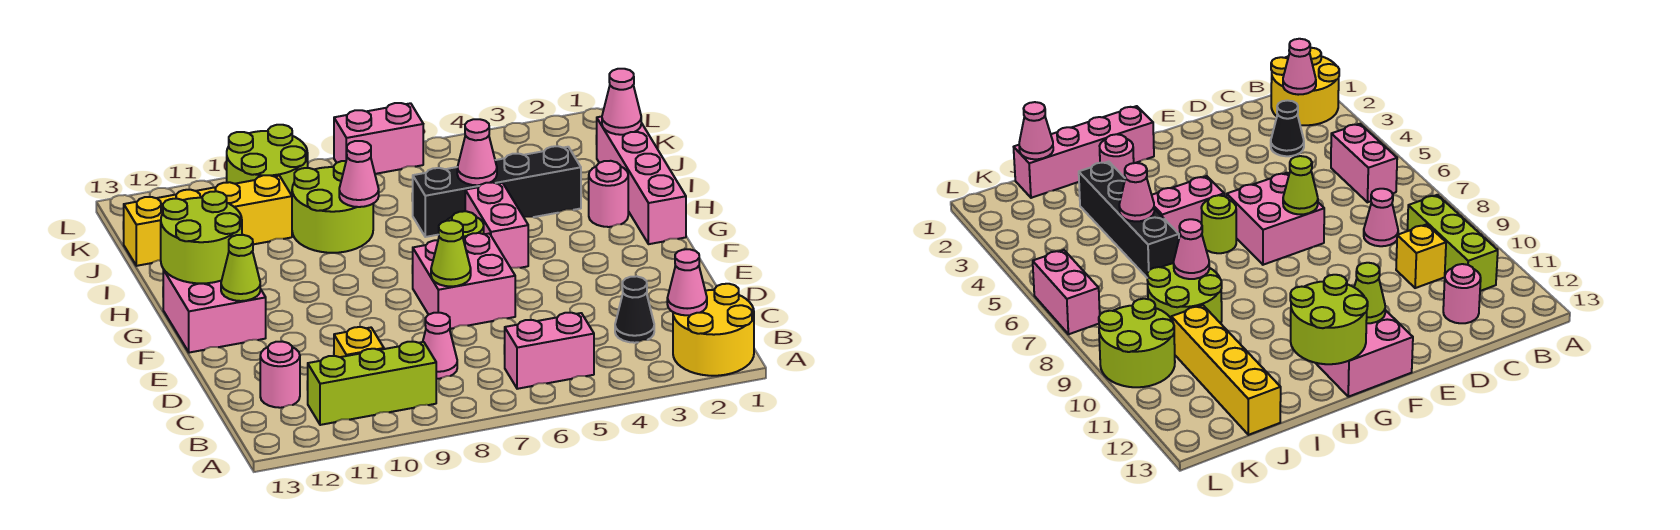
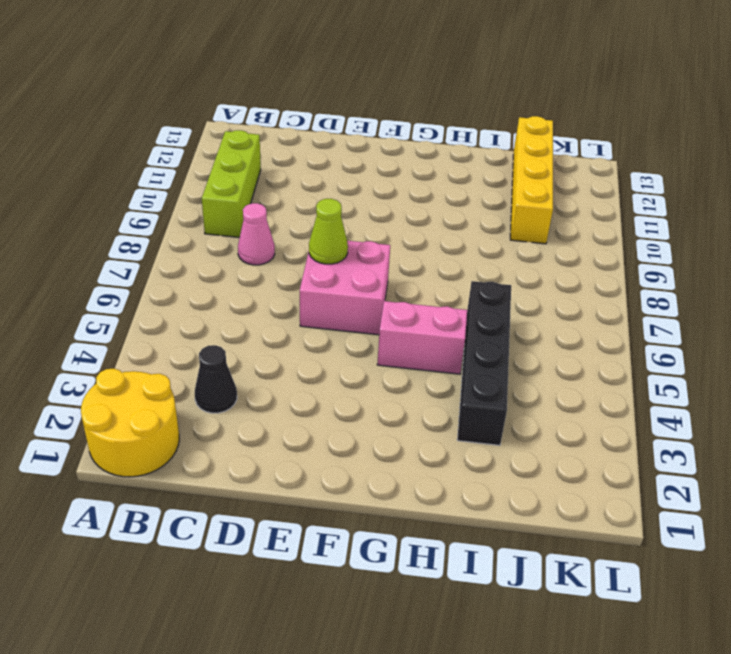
none -> pink 1x2 brick [505,313,594,389]
none -> yellow 1x1 brick [334,327,384,357]
none -> pink 1x1 round brick [260,342,300,408]

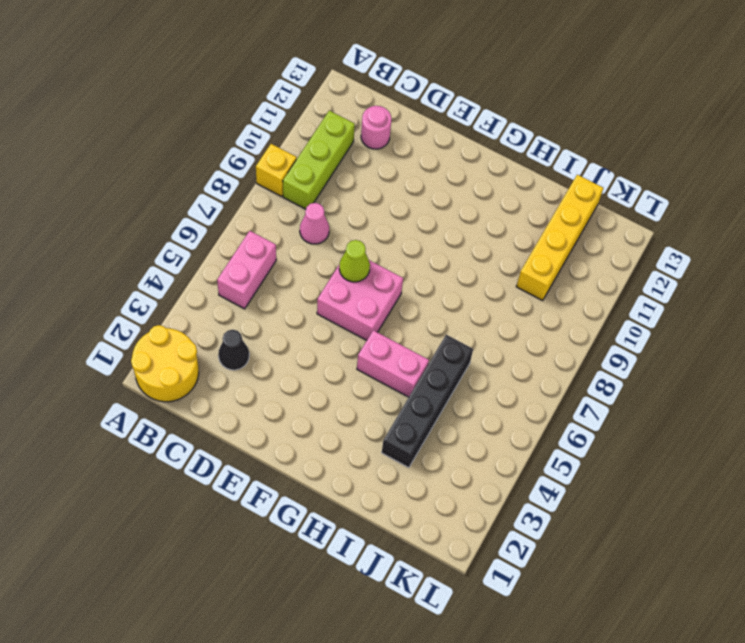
yellow 1x1 brick [256,144,297,197] -> yellow 1x1 brick moved to [334,327,384,357]
none -> pink 2x2 brick [163,269,266,353]
none -> pink 1x4 brick [596,117,686,244]
none -> lime 1x1 round brick [447,211,484,238]

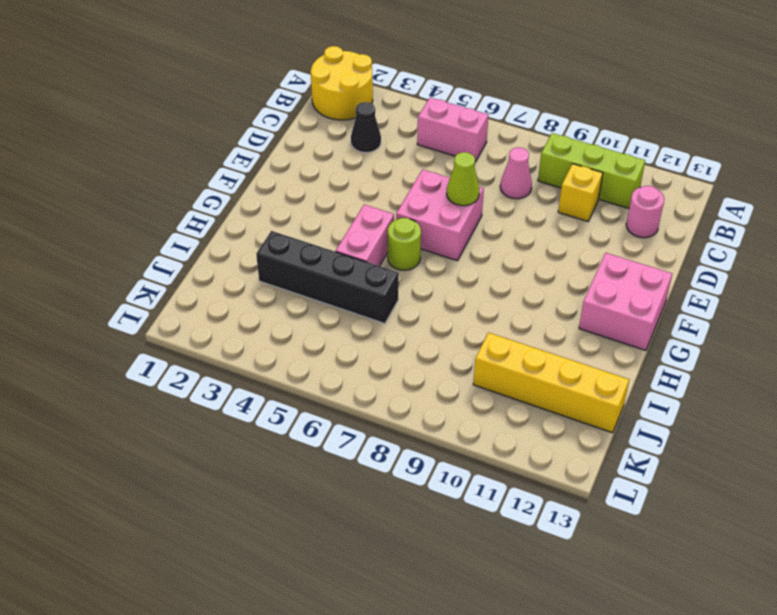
none -> pink 1x4 brick [596,117,686,244]
none -> pink 1x1 round brick [589,161,628,227]
none -> lime 2x2 round brick [292,161,373,253]

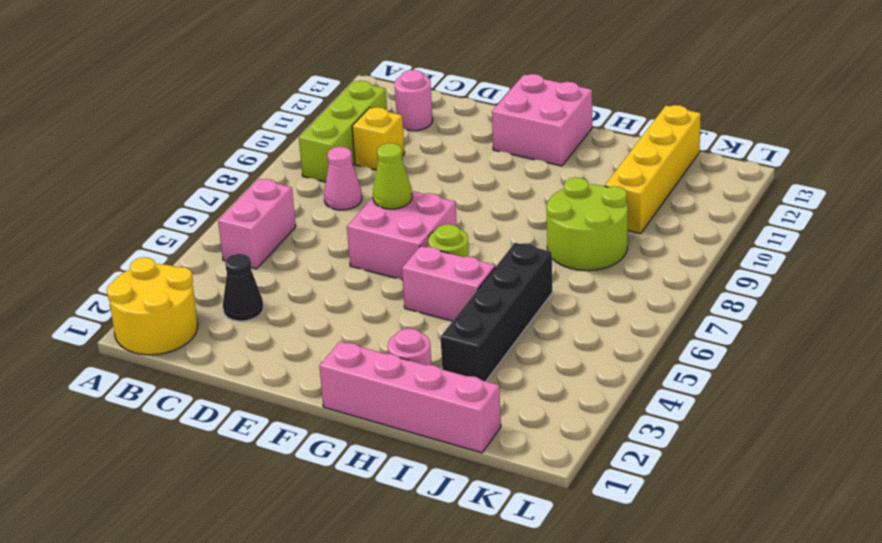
none -> lime 2x2 round brick [227,125,308,195]
none -> pink 1x2 brick [334,103,423,174]
none -> pink 1x1 cone [667,249,707,315]

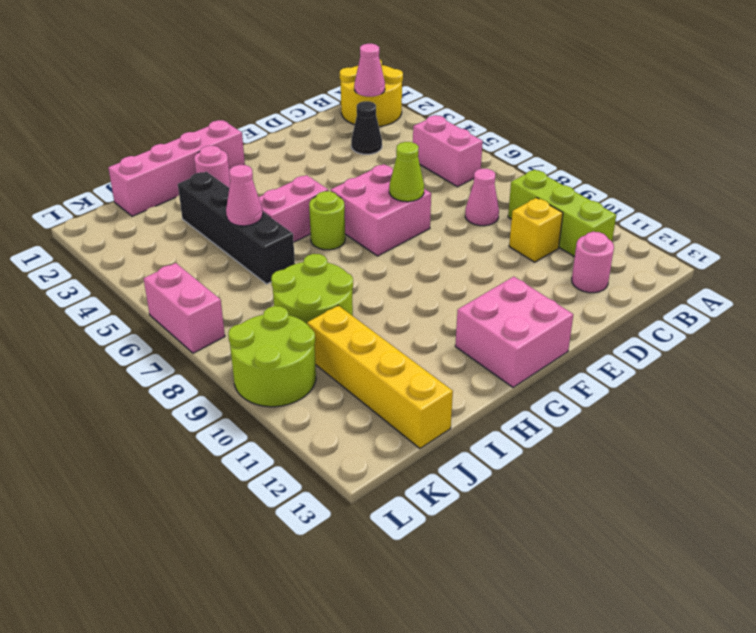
none -> lime 1x1 cone [221,235,260,301]
none -> lime 2x2 round brick [161,191,242,283]
none -> pink 1x1 cone [339,141,379,207]

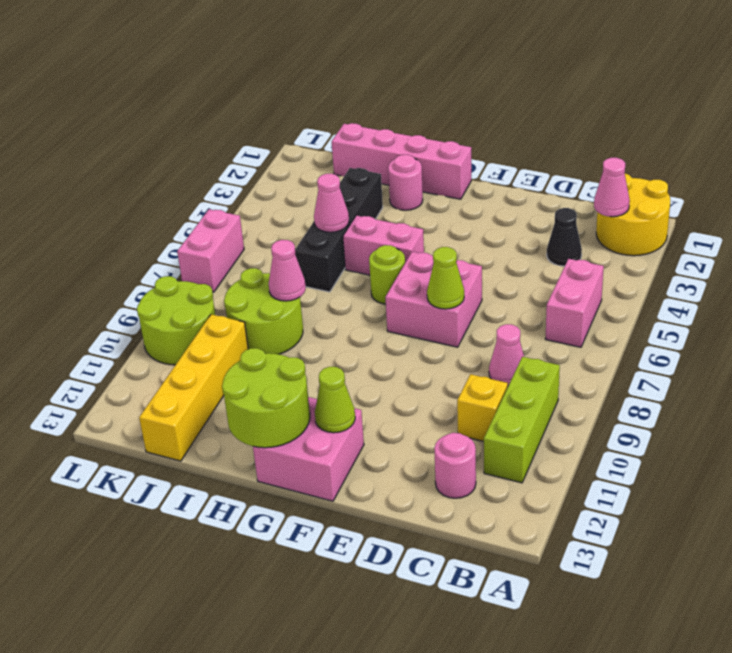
none -> pink 1x1 cone [602,69,641,135]

